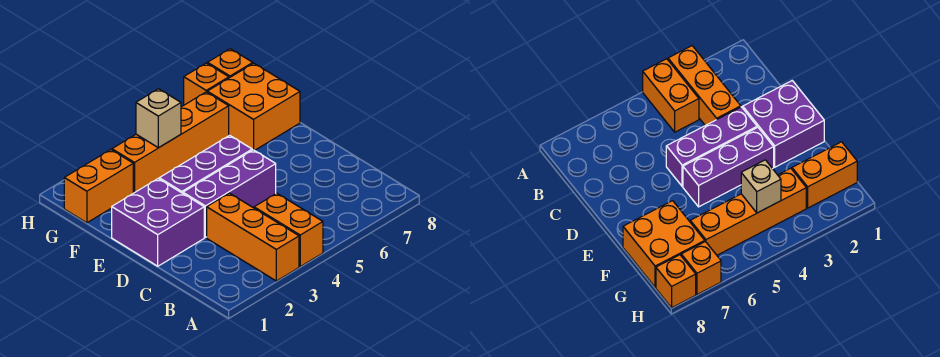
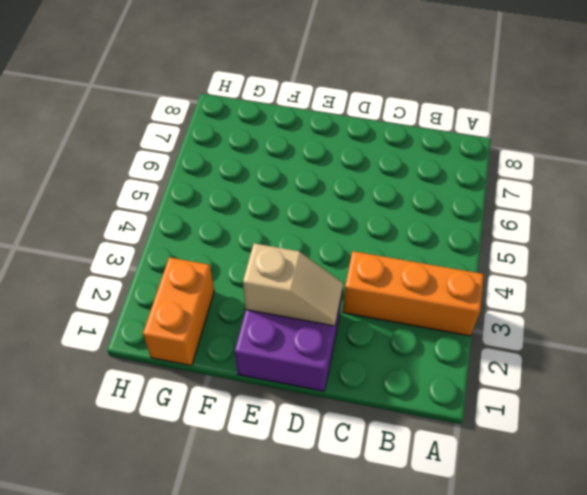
tan 1x2 slope [243,243,343,326] -> none
none -> orange 1x2 brick [254,193,323,266]
none -> purple 1x3 brick [183,150,276,237]

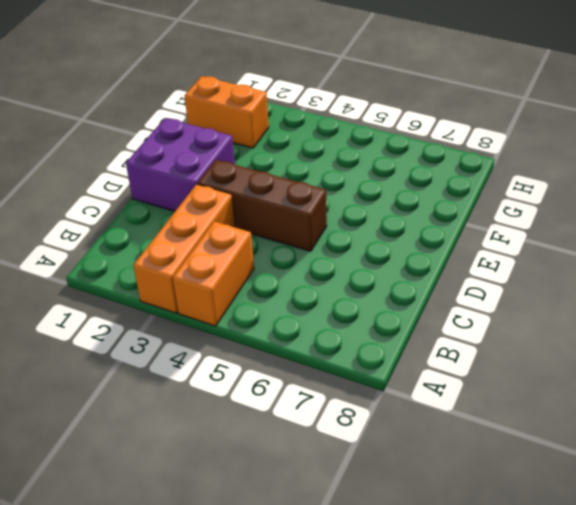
brown 1x3 brick [197,160,327,251] -> purple 1x3 brick [183,150,276,237]
none -> purple 1x3 brick [159,135,252,193]
none -> orange 2x2 brick [207,63,300,151]

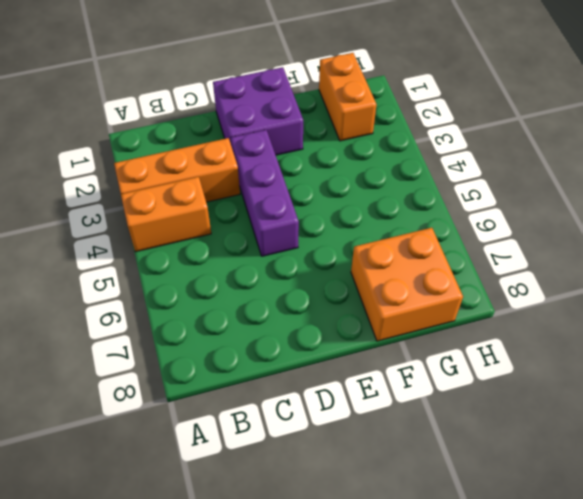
none -> purple 1x3 brick [159,135,252,193]
none -> orange 1x4 brick [112,92,229,193]

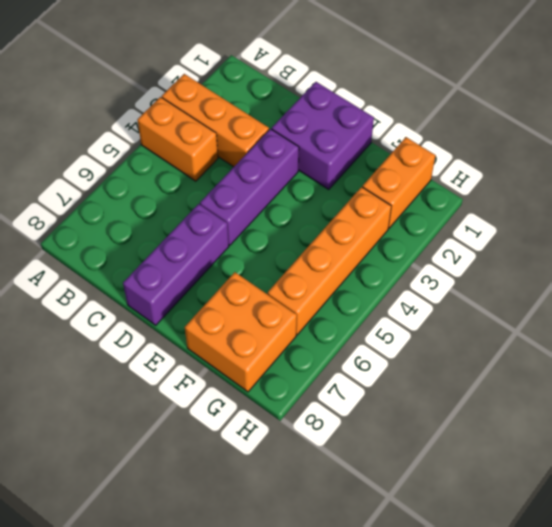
purple 1x3 brick [123,204,229,325] -> purple 1x3 brick moved to [159,135,252,193]
none -> orange 1x1 brick [184,63,229,105]
none -> orange 1x1 brick [208,49,253,78]

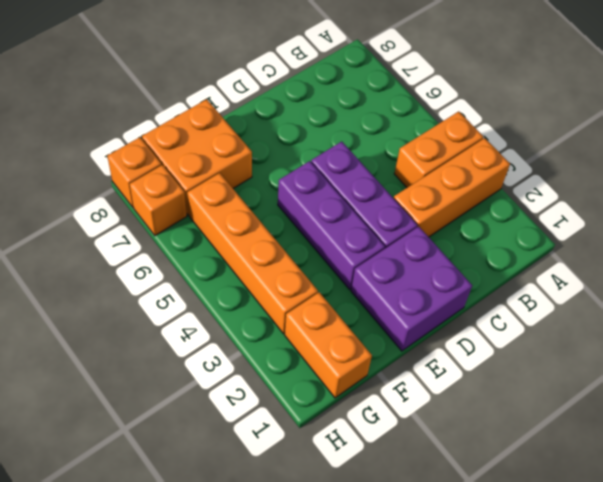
none -> tan 1x1 brick [136,89,181,148]

